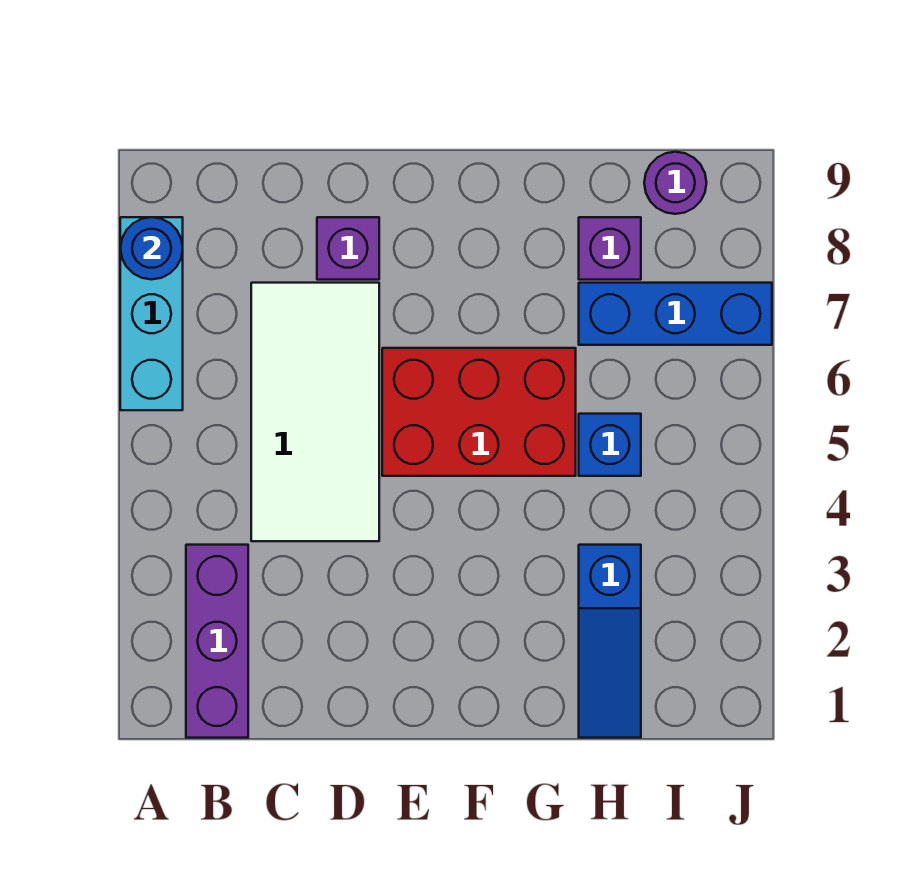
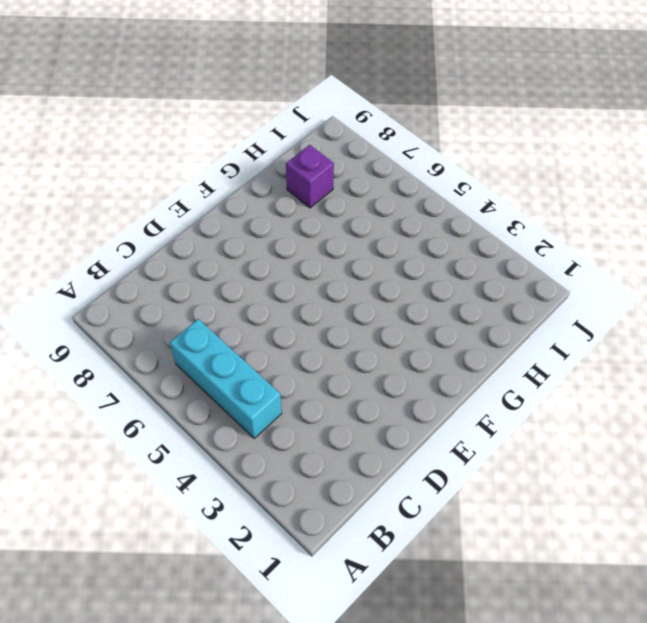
cyan 1x3 brick [170,319,282,438] -> cyan 1x3 brick moved to [120,217,183,410]
none -> purple 1x3 brick [186,545,248,738]
none -> white 2x4 tile [251,283,379,541]

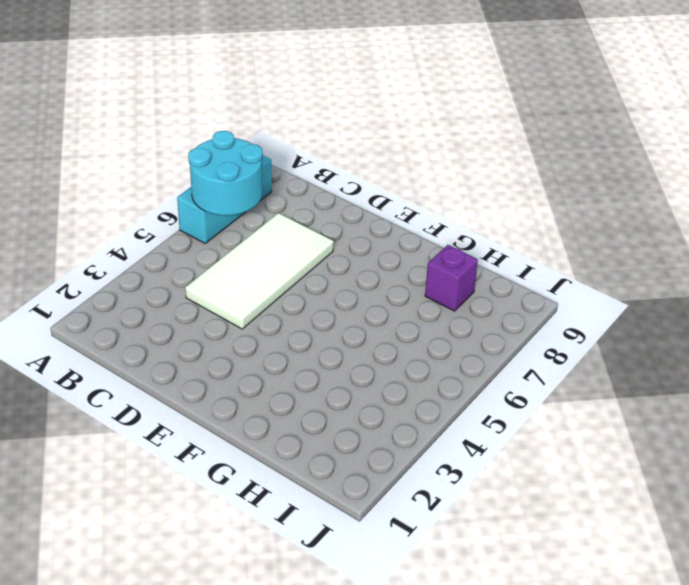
cyan 2x2 round brick [188,131,263,216] -> none
none -> purple 1x3 brick [186,545,248,738]
none -> purple 1x1 brick [317,217,379,280]

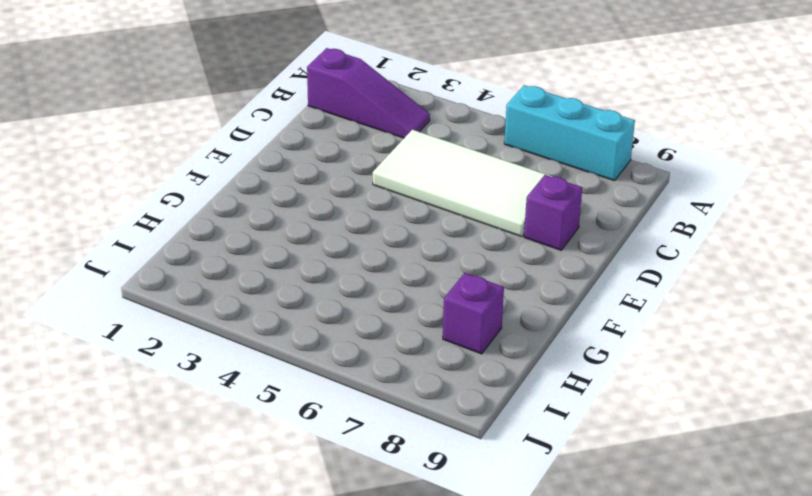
purple 1x3 slope [307,48,430,138] -> purple 1x3 brick [186,545,248,738]
none -> red 2x3 brick [382,348,576,476]
none -> blue 1x3 slope [579,545,641,738]

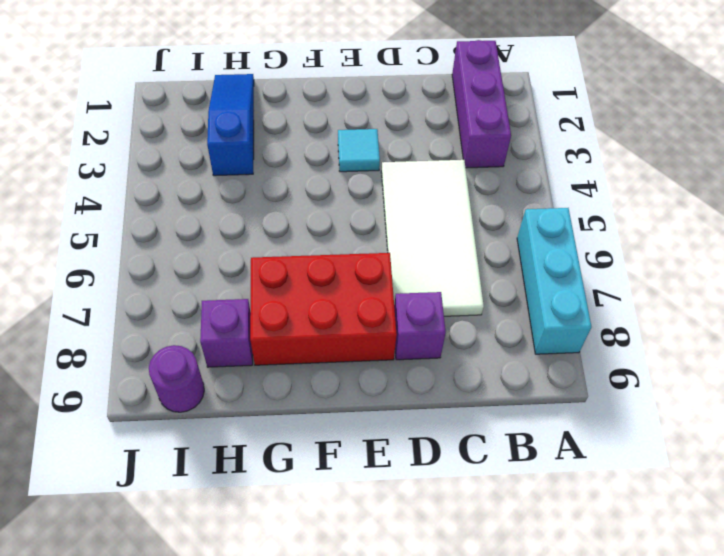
cyan 1x1 tile [338,129,380,172] -> none
red 2x3 brick [250,253,397,365] -> red 2x3 brick moved to [382,348,576,476]
none -> blue 1x1 brick [579,414,641,476]
none -> blue 1x3 brick [579,283,772,345]

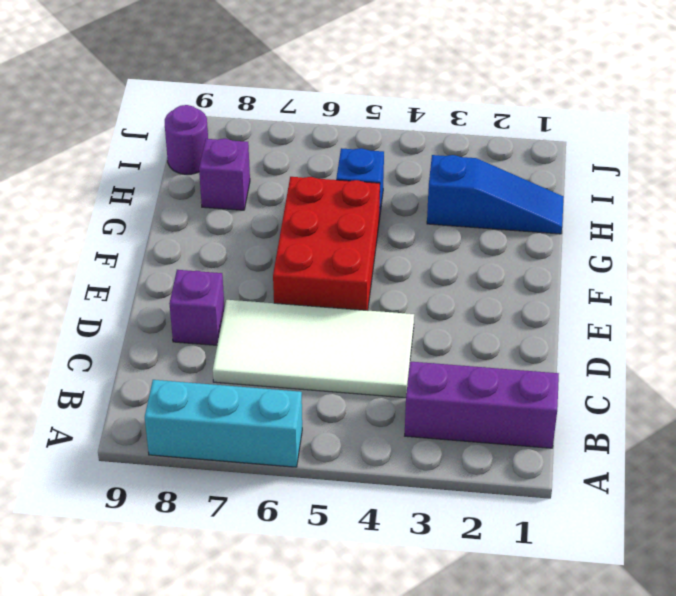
none -> blue 1x3 brick [579,283,772,345]
none -> blue 1x1 round brick [121,217,183,279]

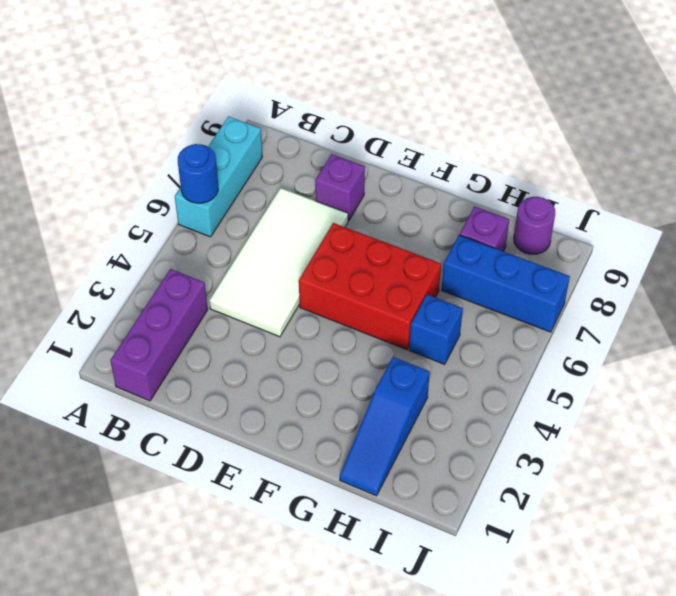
blue 1x1 round brick [178,144,218,203] -> blue 1x1 round brick moved to [121,217,183,279]

